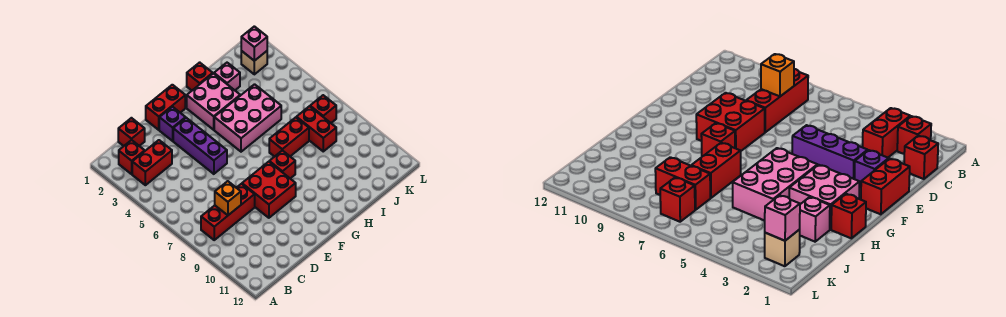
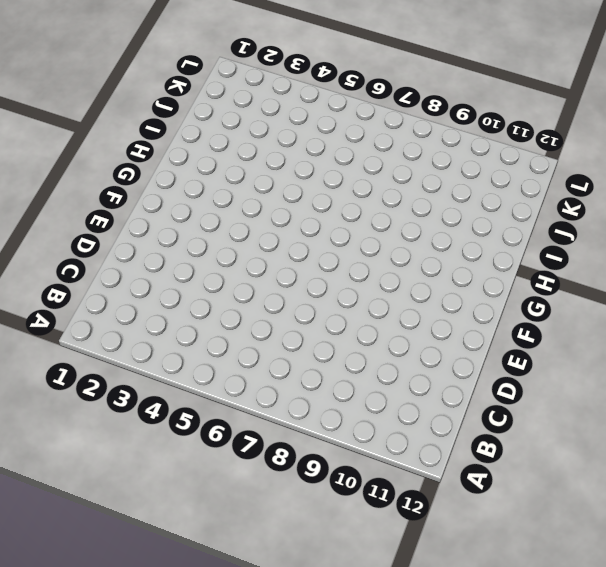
none -> red 1x1 brick [119,140,145,174]
none -> red 1x2 brick [132,140,172,185]
none -> red 1x3 brick [201,184,255,240]

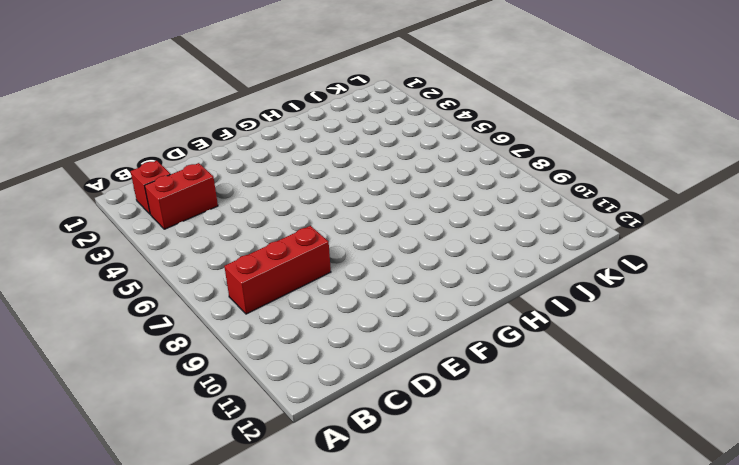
none -> red 1x1 brick [118,118,145,146]
none -> red 1x2 brick [146,85,185,130]
none -> purple 1x1 brick [159,107,186,141]

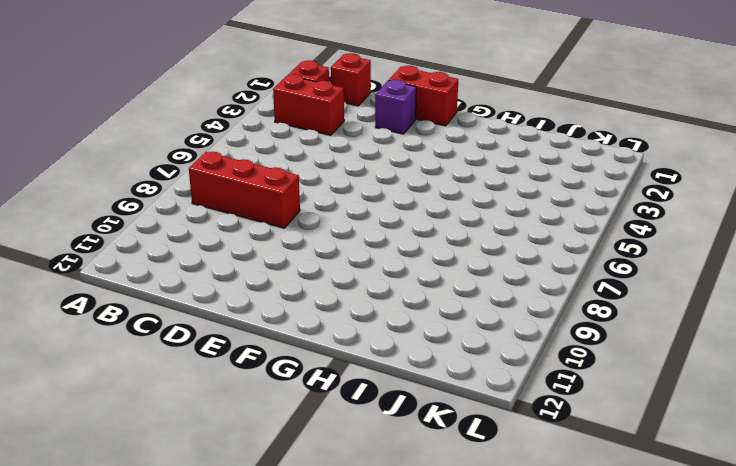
none -> purple 1x3 brick [173,118,227,174]
none -> red 2x2 brick [242,162,296,218]
none -> pink 2x2 brick [187,73,240,130]

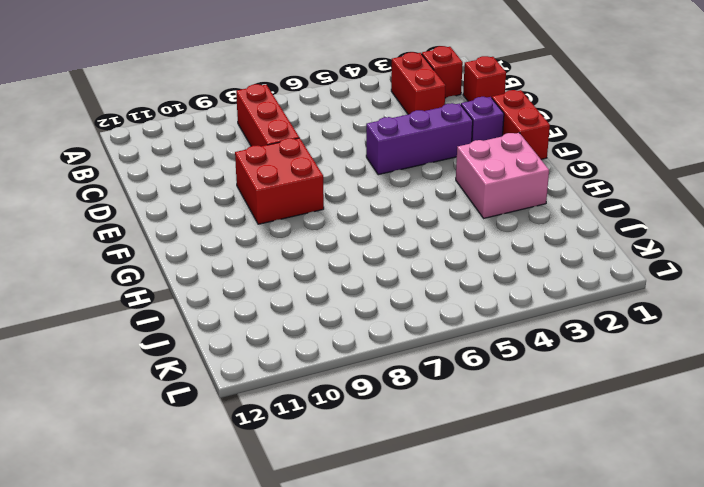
none -> pink 2x3 brick [214,84,281,152]
none -> red 1x1 brick [269,150,295,178]
none -> red 1x1 brick [187,62,213,90]

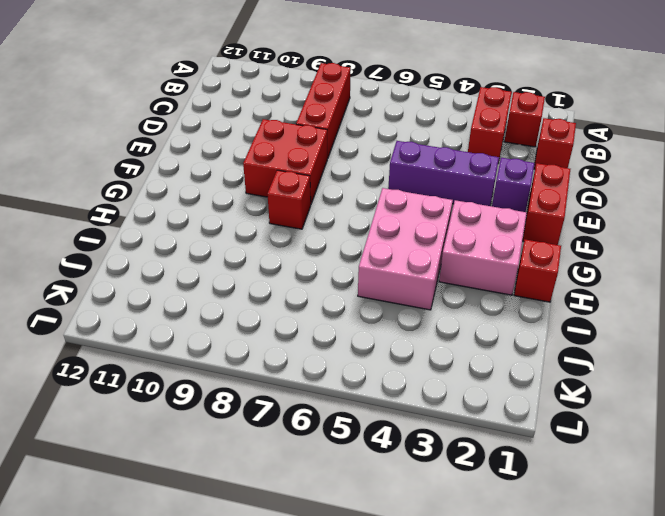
none -> red 1x2 brick [269,117,309,157]
none -> pink 1x1 brick [214,63,240,90]
none -> red 1x2 brick [296,106,336,151]

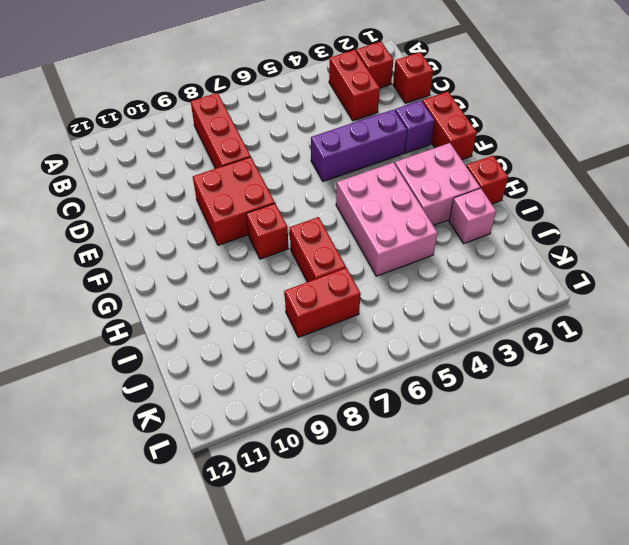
none -> tan 1x1 brick [241,51,267,74]
none -> red 1x1 brick [310,95,336,123]
none -> orange 1x1 brick [215,181,241,215]

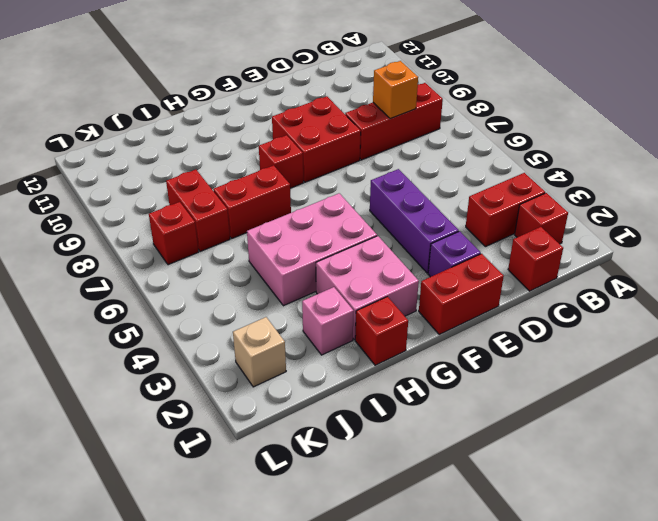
none -> pink 1x1 brick [241,26,267,61]

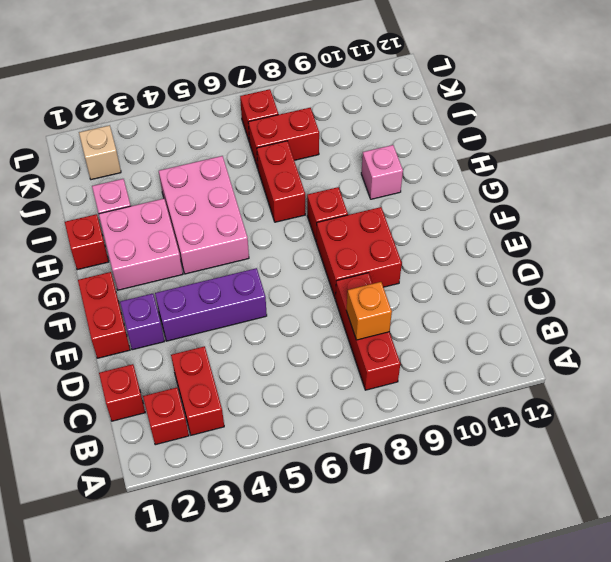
pink 1x1 brick [361,145,403,199] -> pink 1x1 brick moved to [241,26,267,61]

